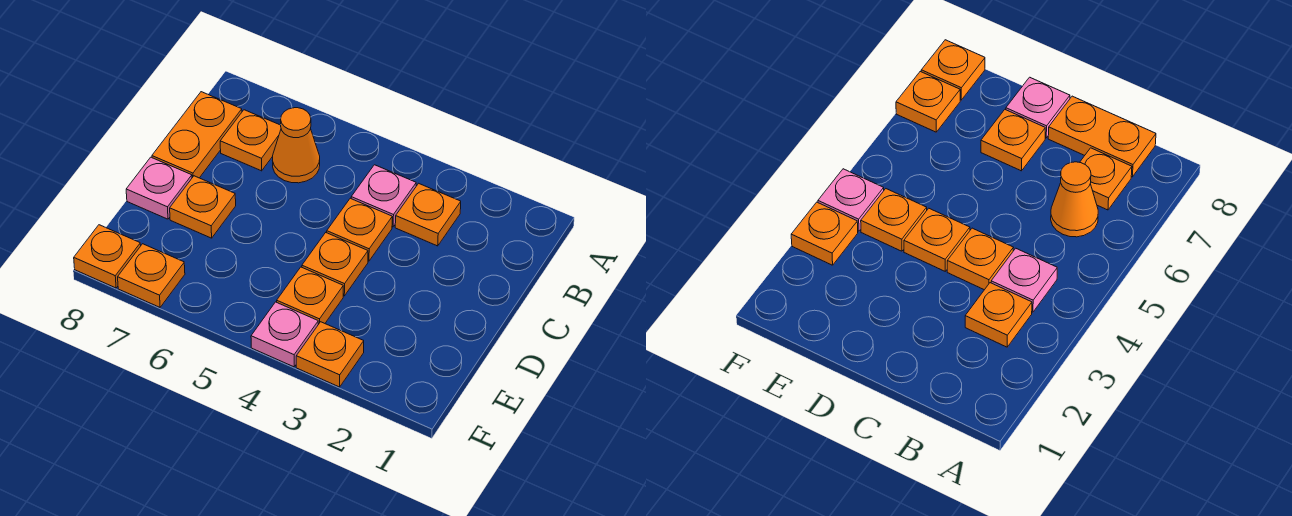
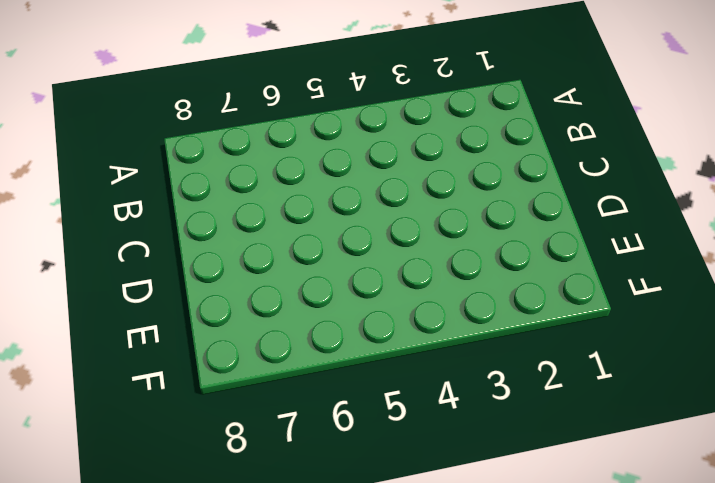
none -> orange 1x1 plate [395,183,461,246]
none -> pink 1x1 plate [351,165,416,227]
none -> orange 1x1 cone [272,108,320,183]

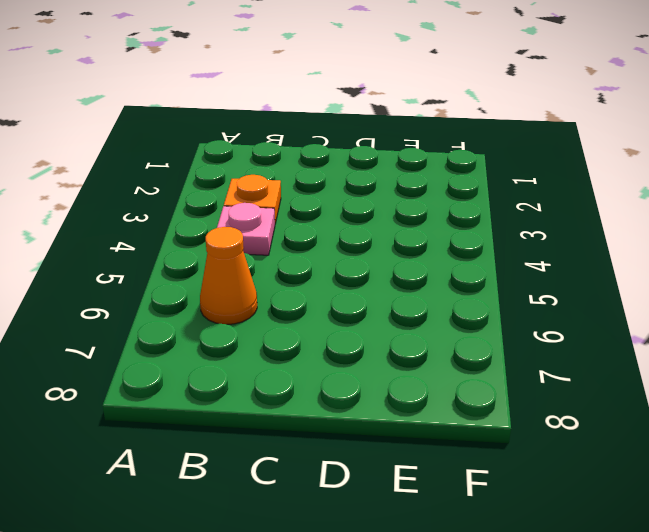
none -> orange 1x1 plate [220,110,281,171]
none -> orange 1x2 plate [152,92,242,178]
none -> orange 1x1 plate [327,198,392,261]

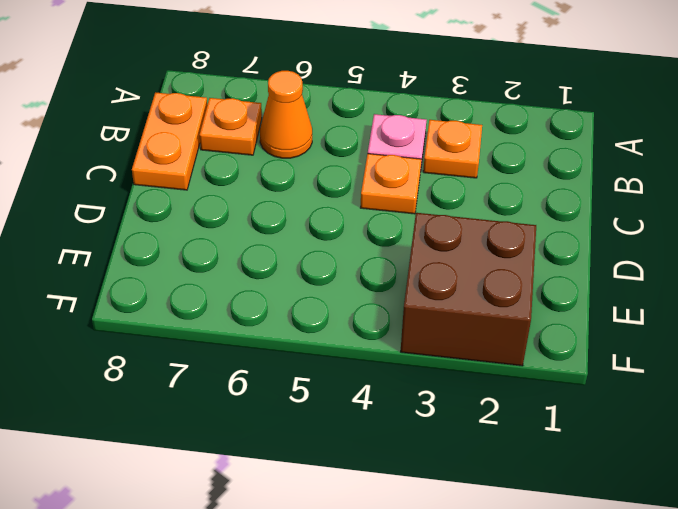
brown 2x2 brick [400,213,536,366] -> orange 1x1 plate [296,322,364,387]
none -> orange 1x1 plate [302,233,368,296]
none -> orange 1x1 plate [170,176,236,238]
none -> pink 1x1 plate [126,157,192,219]

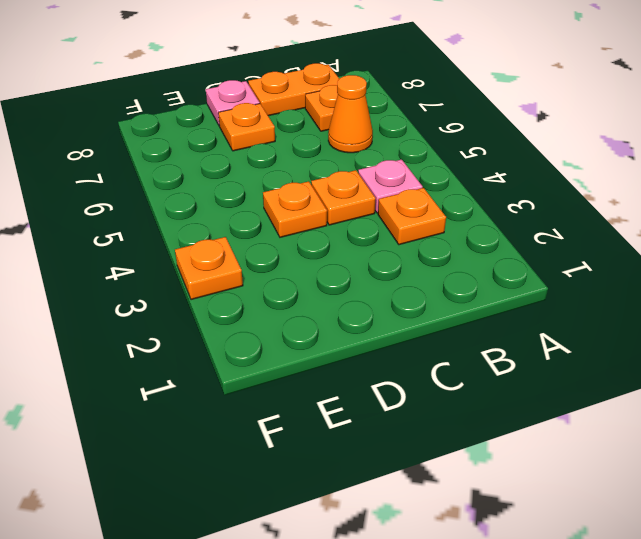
none -> orange 1x1 plate [277,267,343,324]
none -> pink 1x1 plate [251,302,318,367]
none -> orange 1x1 plate [118,244,185,307]

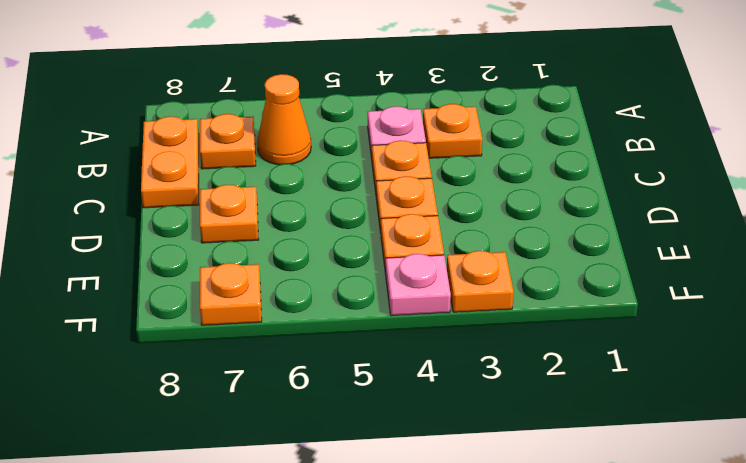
none -> pink 1x1 plate [126,157,192,219]
none -> orange 1x1 plate [74,225,141,288]

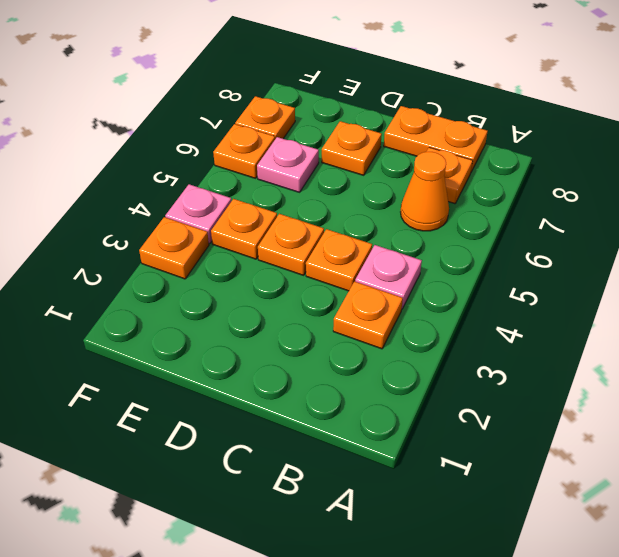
pink 1x1 plate [257,137,319,192] -> pink 1x1 plate moved to [126,157,192,219]
orange 1x1 plate [213,124,275,178] -> orange 1x1 plate moved to [74,225,141,288]

